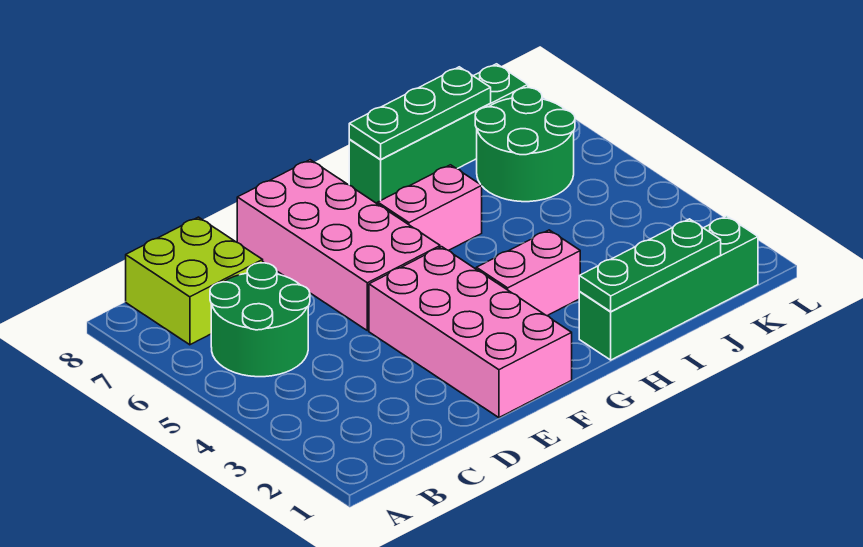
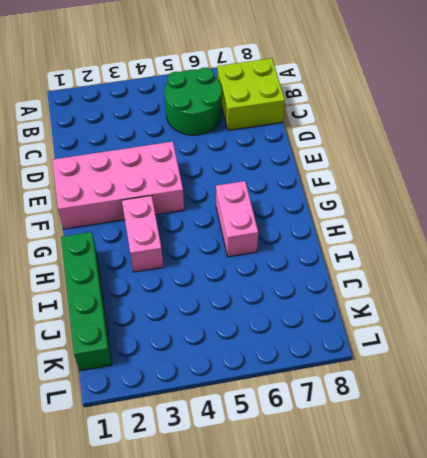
none -> pink 2x4 brick [237,160,440,331]
none -> green 1x4 brick [349,64,528,204]

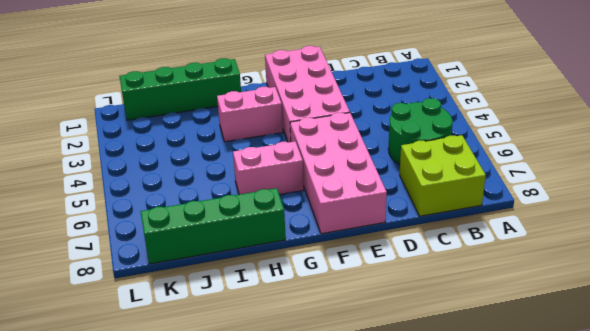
none -> green 2x2 round brick [475,88,575,202]
none -> green 1x3 plate [579,219,721,311]

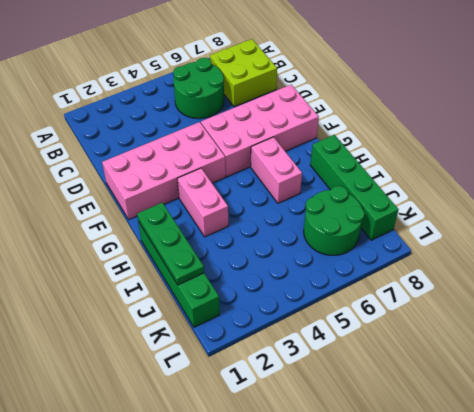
none -> green 1x3 plate [349,67,491,159]

